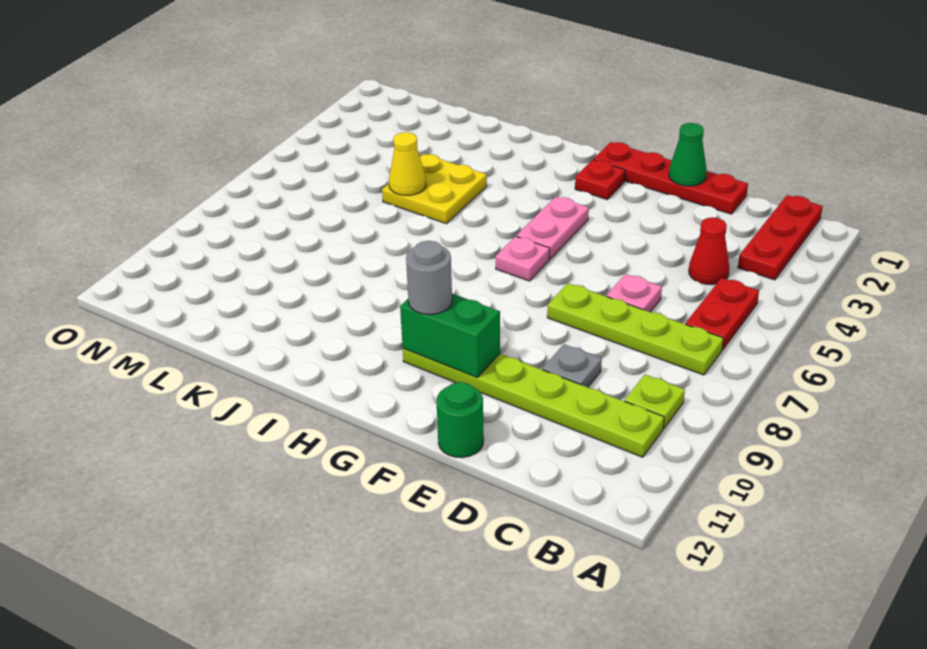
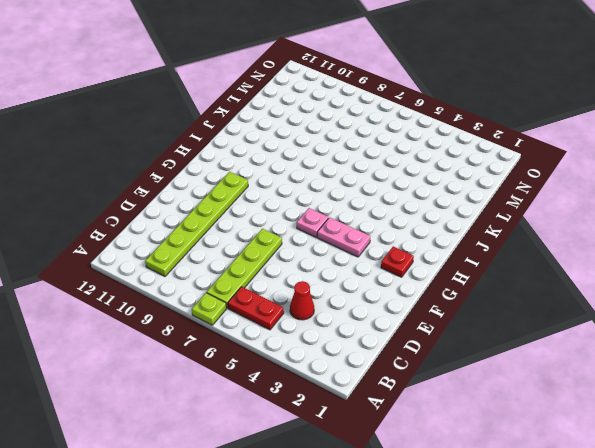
lime 1x1 plate [192,293,226,325] -> lime 1x1 plate moved to [625,375,685,429]
none -> red 1x3 plate [738,195,823,280]
none -> red 1x4 plate [594,142,748,214]
none -> pink 1x1 plate [607,274,662,312]

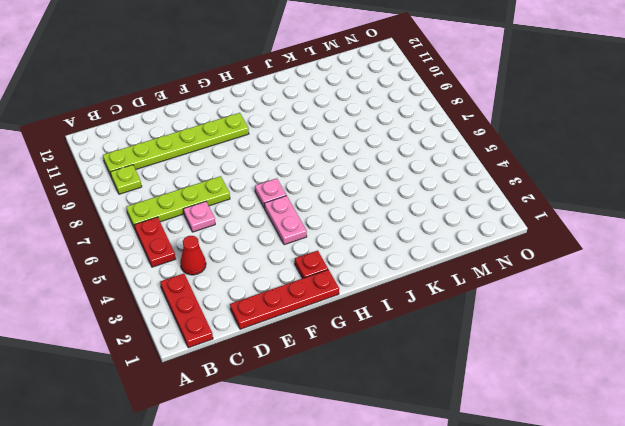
none -> grey 1x1 plate [542,344,602,387]
none -> green 1x1 round brick [437,382,484,458]
none -> yellow 2x2 plate [382,154,487,224]

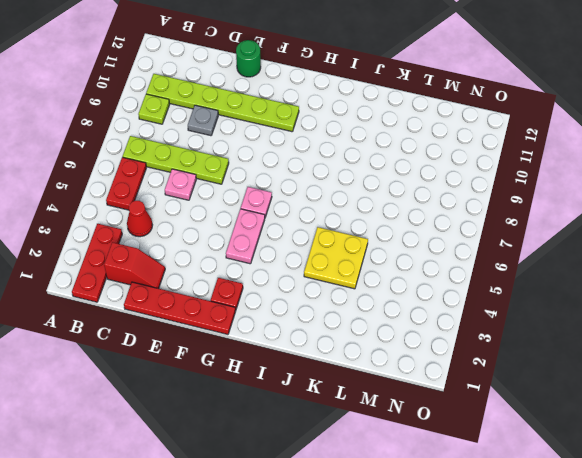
red 1x2 slope [104,242,165,289] -> none
none -> green 1x1 cone [669,123,707,186]
none -> green 1x2 brick [400,294,500,377]
none -> yellow 1x1 cone [389,132,426,195]

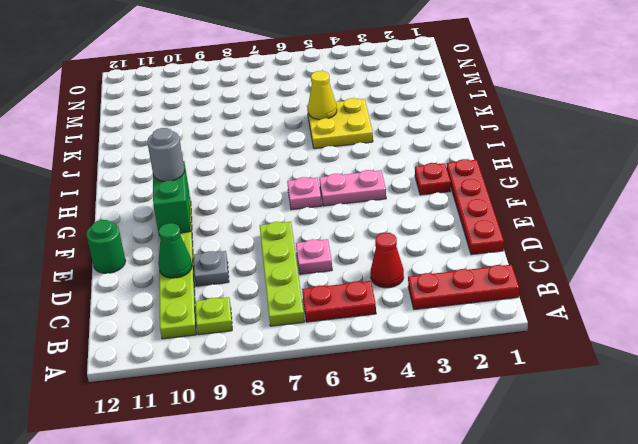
green 1x1 cone [158,223,192,278] -> green 1x1 cone moved to [669,123,707,186]

